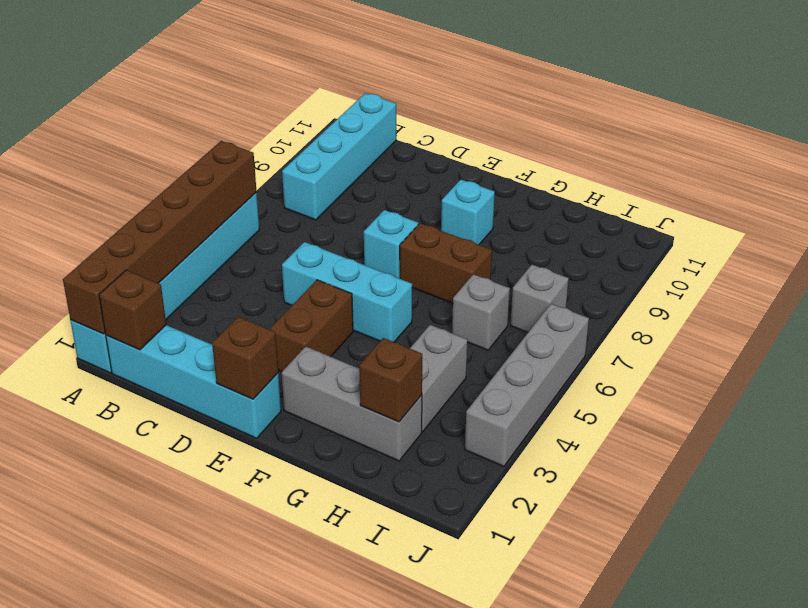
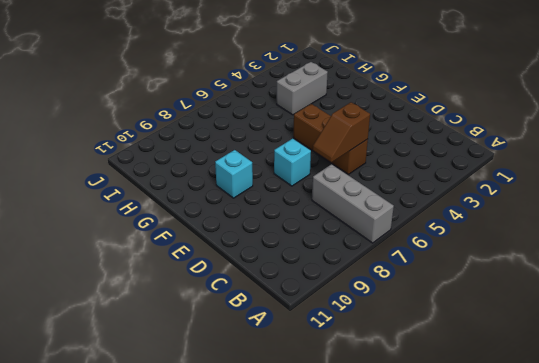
grey 1x3 brick [312,164,394,243] -> grey 1x3 brick moved to [282,346,422,461]
brown 1x3 brick [293,104,368,174] -> cyan 1x3 brick [282,242,412,342]
brown 1x2 slope [313,102,370,162] -> none
none -> cyan 1x6 brick [70,193,259,373]
none -> cyan 1x4 brick [106,325,281,438]
none -> cyan 1x4 brick [282,93,396,220]

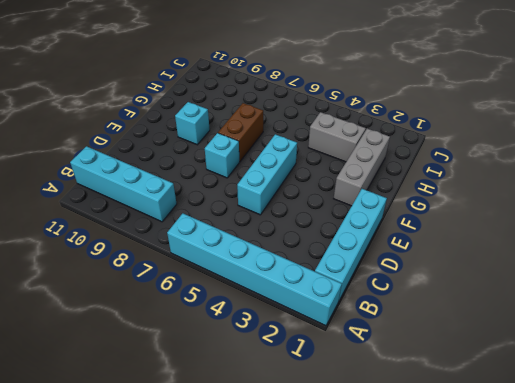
none -> brown 1x2 brick [270,280,353,372]
none -> grey 1x1 brick [452,274,510,350]
none -> grey 1x1 brick [510,265,569,333]

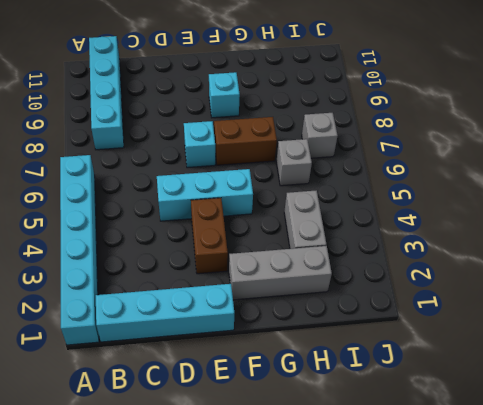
none -> grey 1x4 brick [465,304,589,466]
none -> brown 1x6 brick [63,141,257,334]
none -> brown 1x1 brick [99,270,166,350]

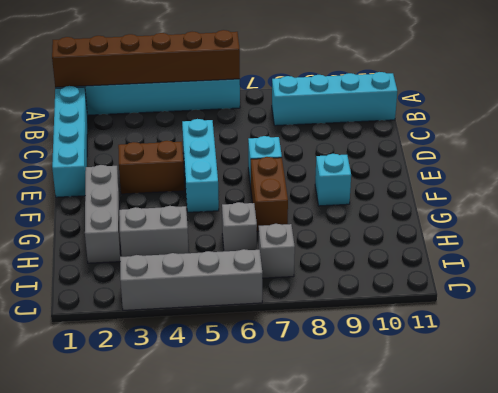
none -> brown 1x1 brick [99,270,166,350]
none -> brown 1x1 brick [212,317,278,399]
none -> brown 1x1 brick [359,338,422,422]

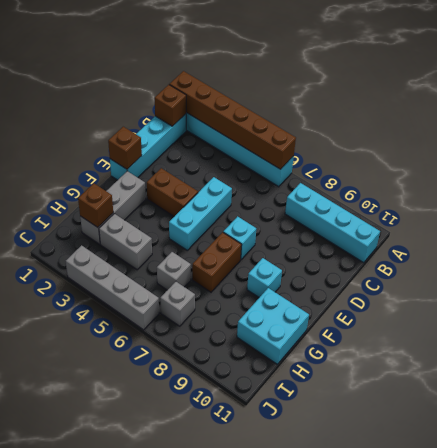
cyan 2x2 brick [237,288,309,364] -> none

